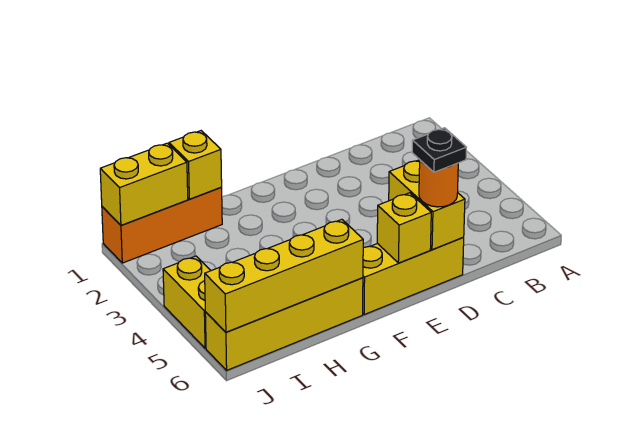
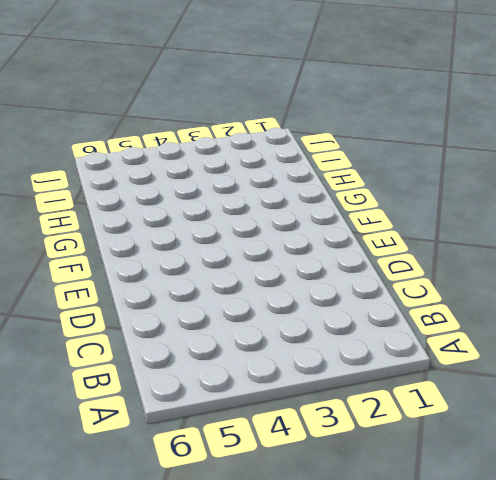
none -> yellow 1x3 brick [363,238,464,315]
none -> yellow 1x4 brick [205,278,363,370]

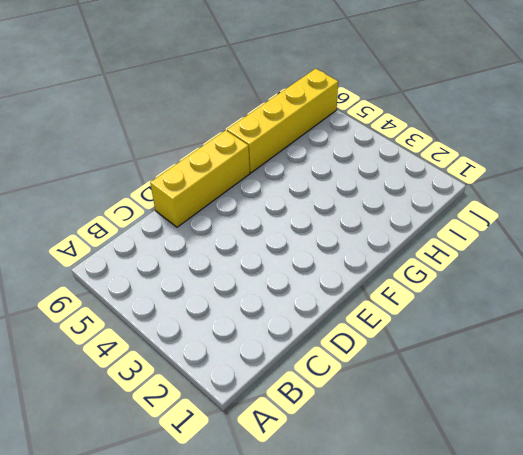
none -> orange 1x3 brick [102,187,222,263]
none -> yellow 1x2 brick [163,256,211,348]

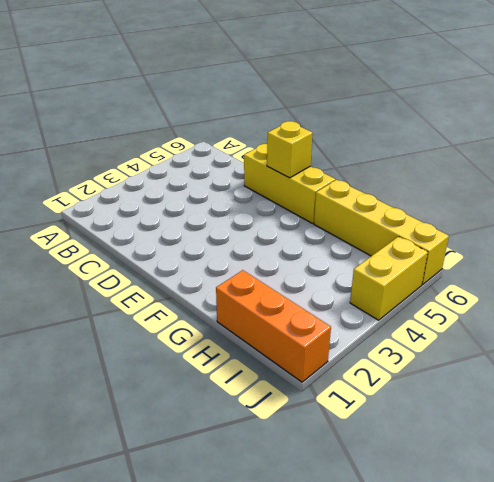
none -> yellow 1x2 brick [389,160,465,250]
none -> yellow 1x4 brick [205,220,363,332]

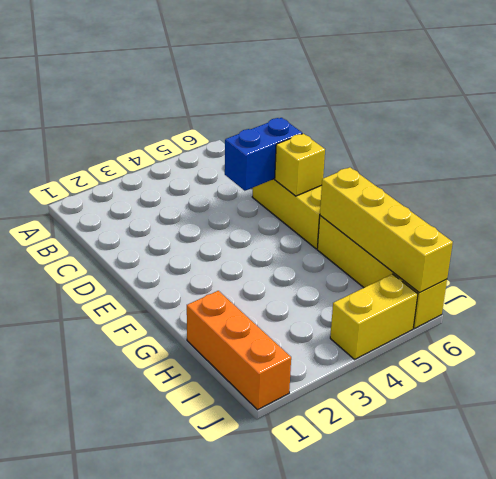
blue 1x2 brick [225,118,302,191] -> yellow 1x2 brick [389,160,465,250]
none -> yellow 1x1 brick [169,131,222,199]
none -> yellow 1x2 brick [100,143,188,225]

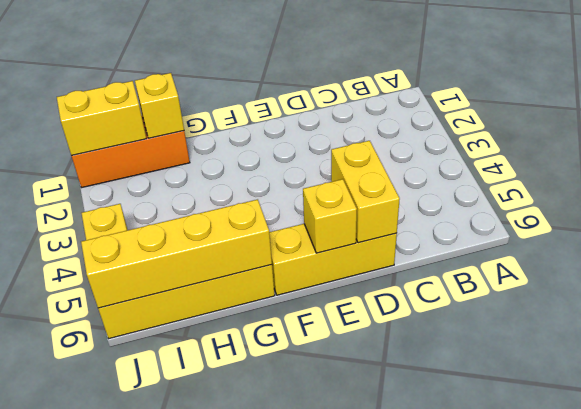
none -> orange 1x1 round brick [419,160,458,207]
none -> black 1x1 plate [412,128,466,172]

